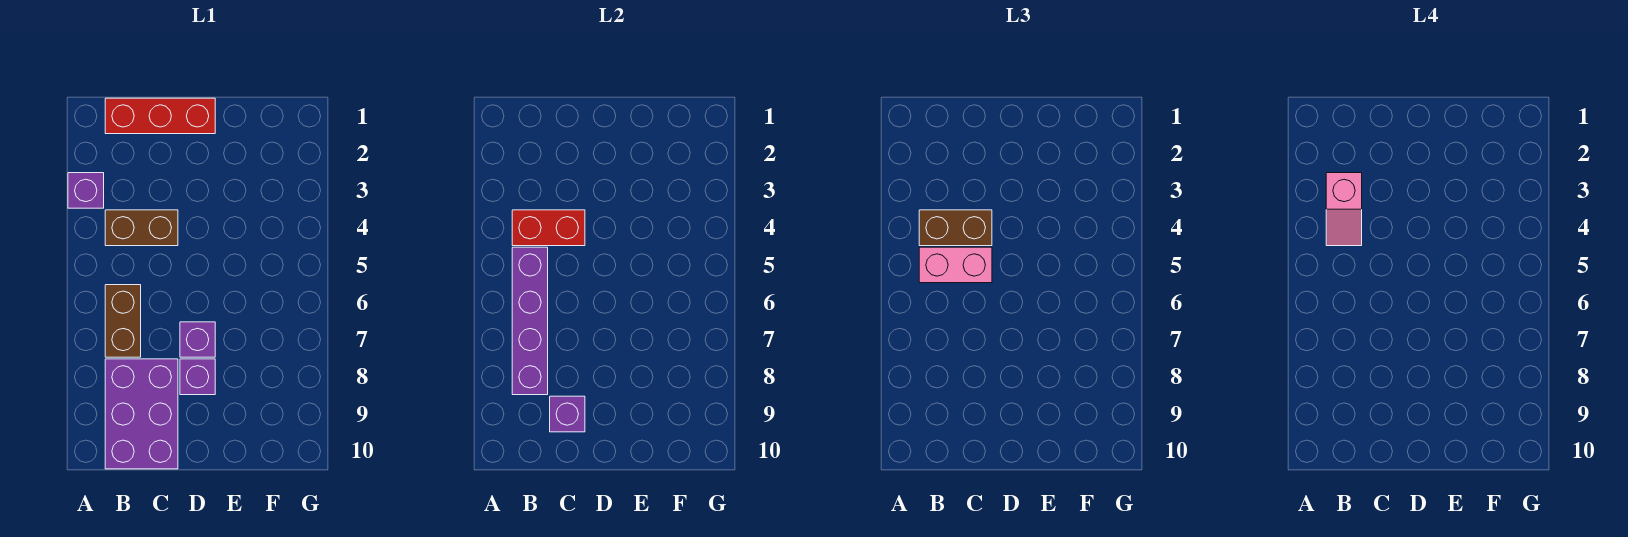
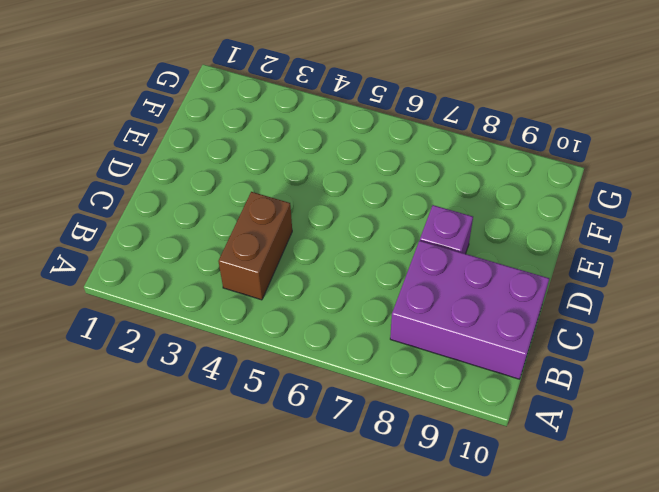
none -> purple 1x1 brick [68,173,104,208]
none -> red 1x3 brick [105,98,215,134]
none -> brown 1x2 brick [105,285,141,357]

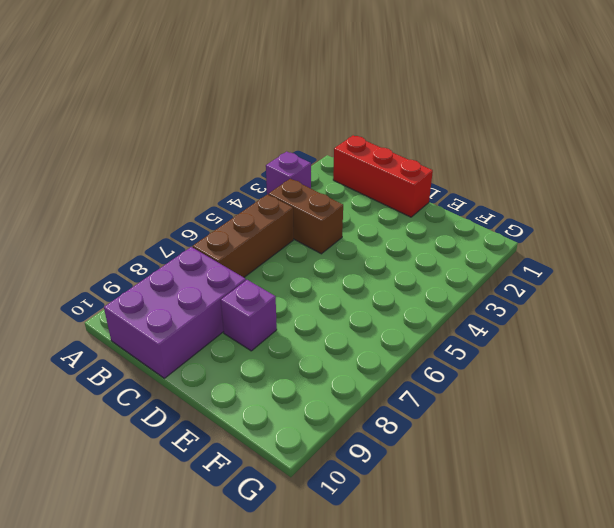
brown 1x3 brick [193,194,293,277] -> brown 1x2 brick [105,285,141,357]
none -> purple 1x1 brick [180,322,215,357]
none -> red 1x2 brick [512,210,585,246]
none -> purple 1x4 brick [512,247,548,395]

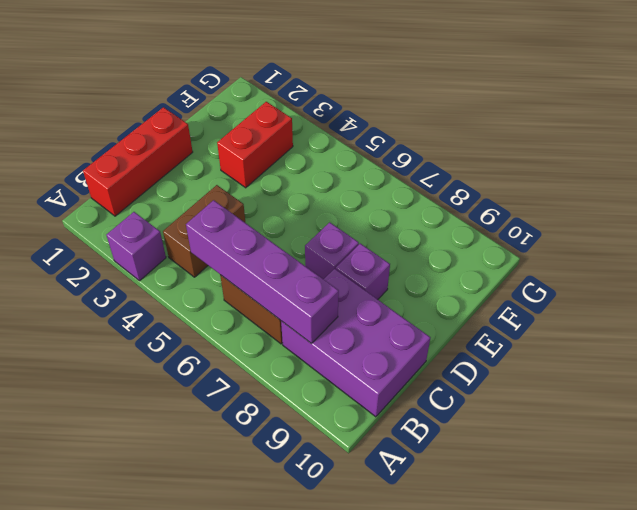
red 1x2 brick [217,102,293,188] -> red 1x2 brick moved to [512,210,585,246]
none -> purple 1x1 brick [550,396,585,432]
none -> brown 1x2 brick [919,210,992,246]
none -> pink 1x2 brick [919,247,992,283]

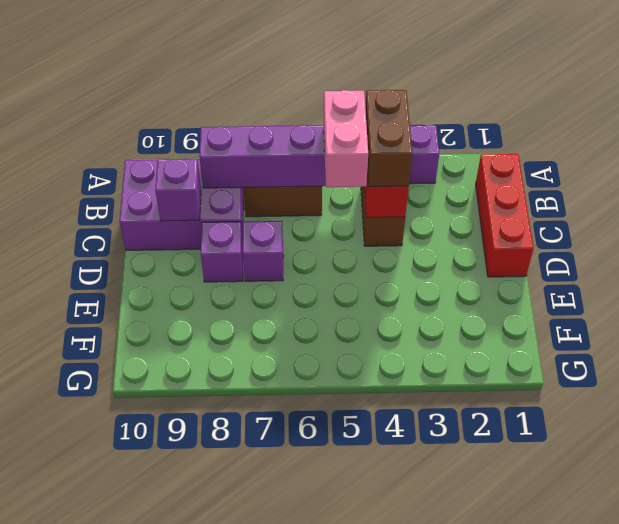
none -> pink 1x2 slope [1326,173,1362,246]

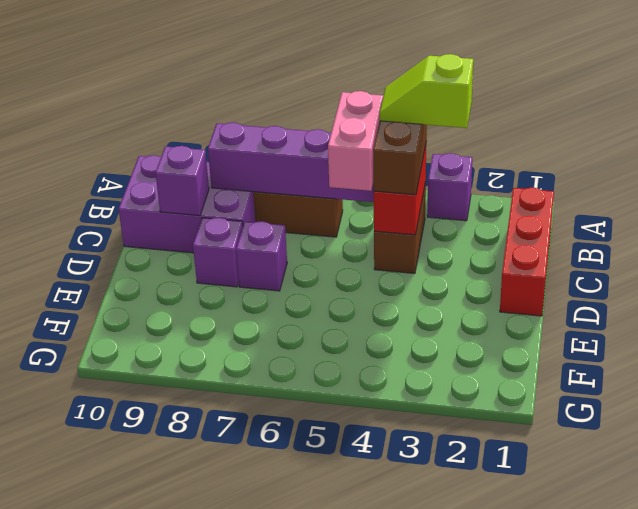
lime 1x2 slope [380,54,473,128] -> pink 1x2 slope [1326,173,1362,246]

